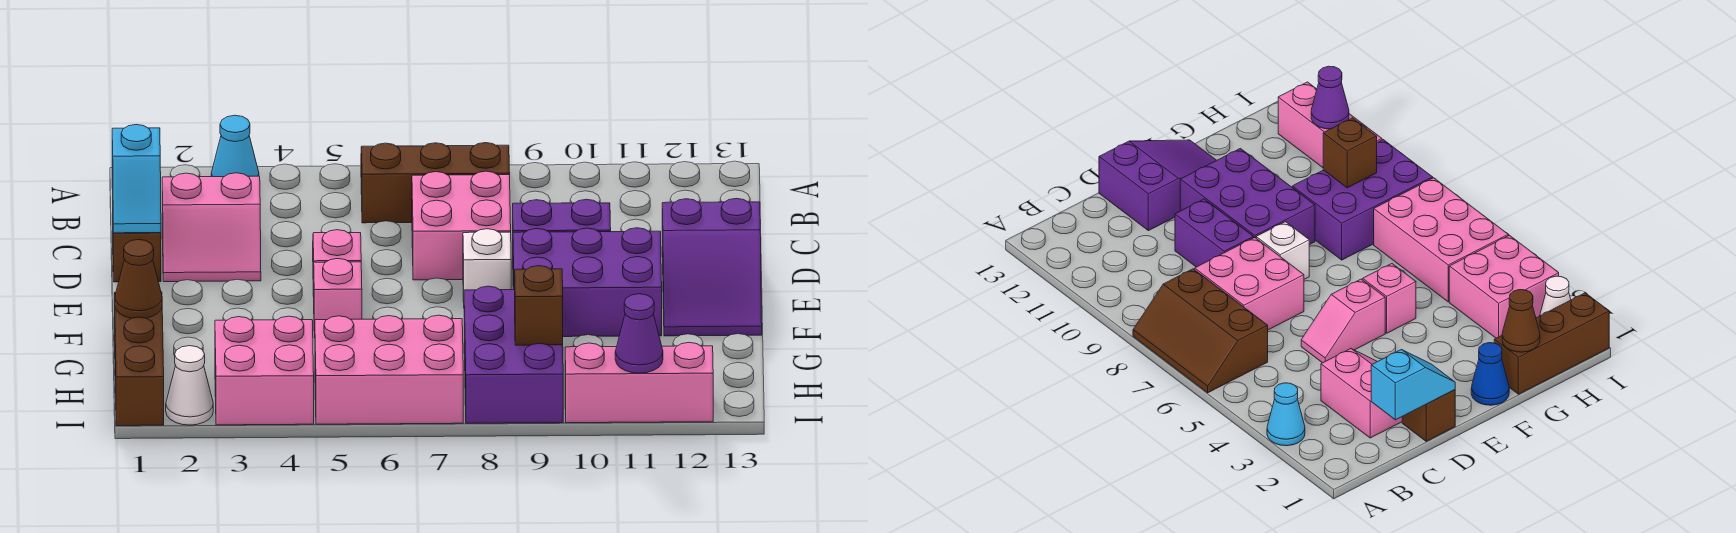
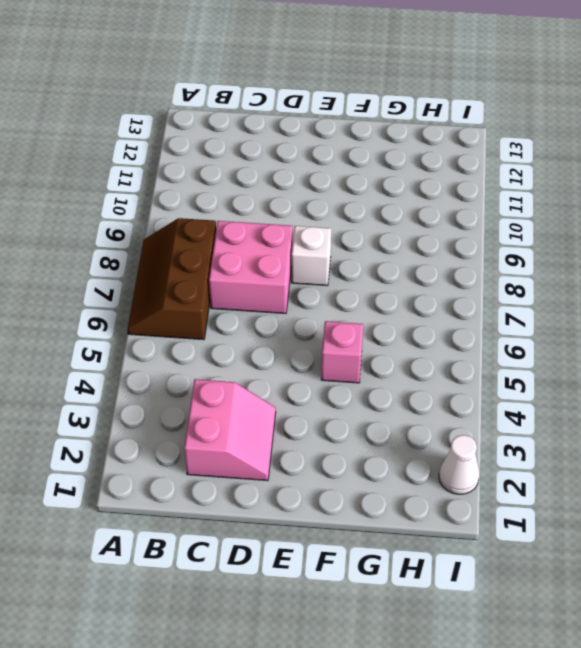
none -> cyan 1x1 cone [211,115,259,177]
none -> brown 1x1 brick [113,233,161,282]
none -> pink 1x2 slope [313,230,361,296]

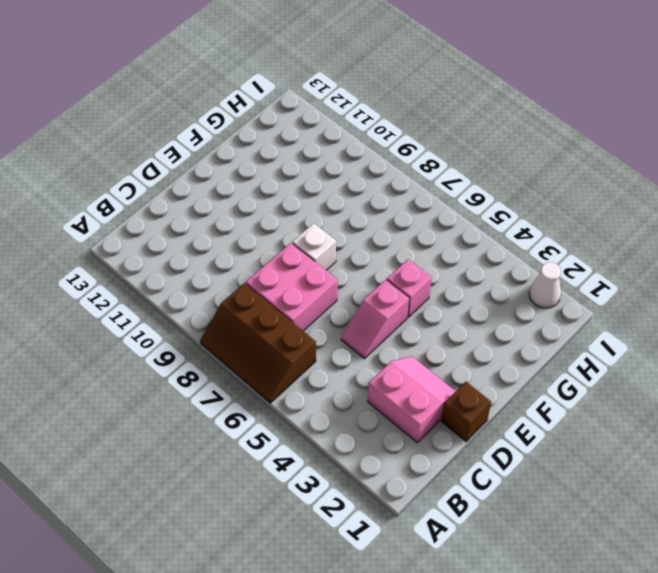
none -> cyan 1x1 cone [211,115,259,177]
none -> purple 1x2 brick [513,199,611,232]
none -> purple 2x3 slope [662,198,762,336]

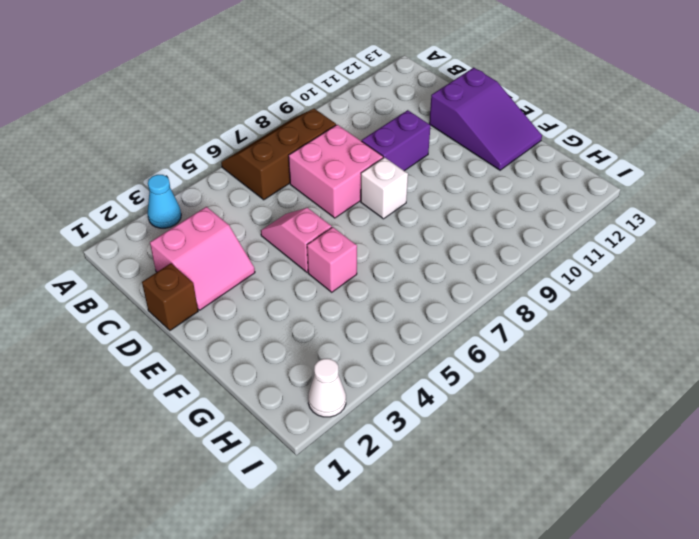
none -> purple 2x3 brick [513,228,662,337]
none -> blue 1x1 cone [1471,343,1509,405]
none -> brown 1x3 brick [114,292,164,426]

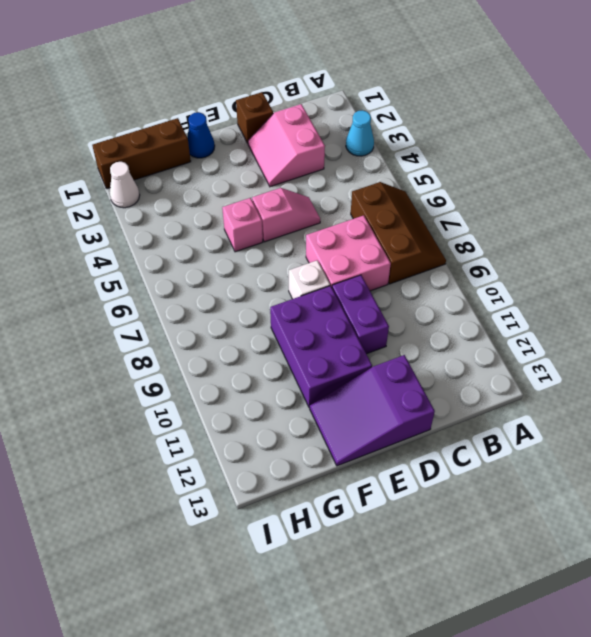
none -> purple 2x3 brick [464,286,563,423]
none -> pink 2x2 brick [215,316,314,425]
none -> pink 2x3 brick [315,315,463,424]

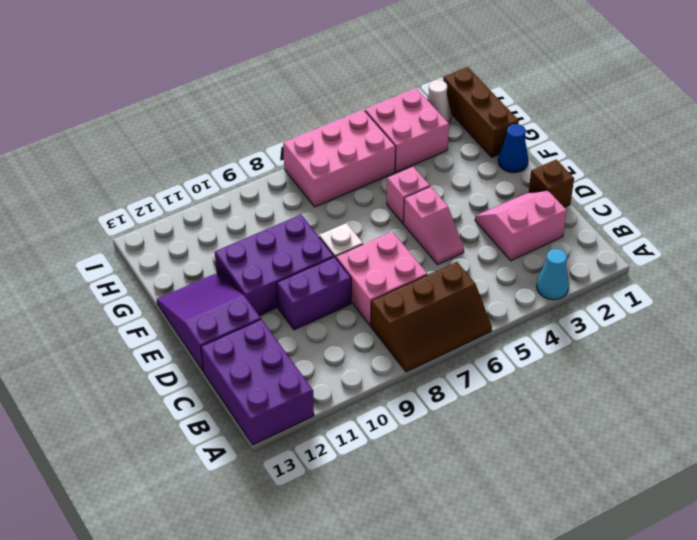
purple 2x3 brick [201,319,314,445] -> purple 2x3 brick moved to [464,286,563,423]
none -> pink 1x3 brick [565,343,713,423]
none -> cyan 1x2 slope [112,125,161,233]
none -> brown 1x1 cone [115,239,162,318]

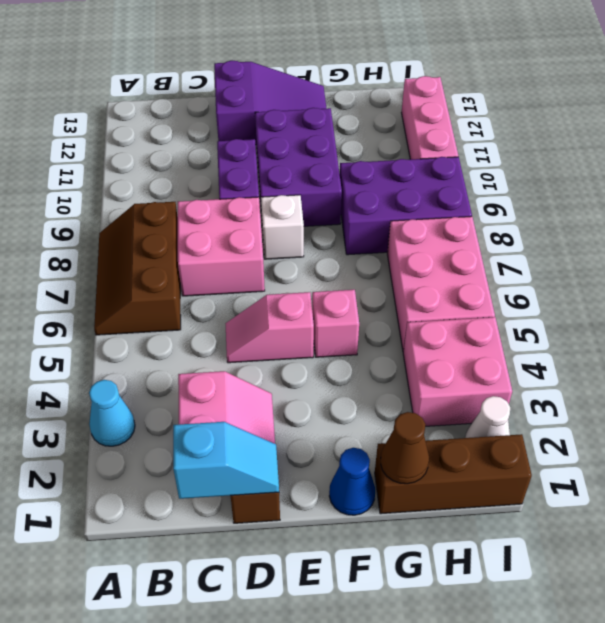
none -> brown 1x1 brick [515,266,563,345]
none -> purple 1x1 cone [615,294,663,373]

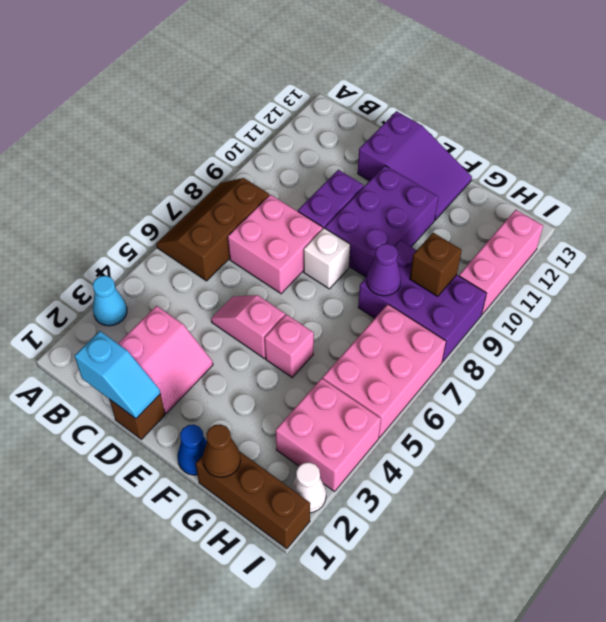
purple 1x1 cone [367,244,401,296] -> purple 1x1 cone moved to [615,294,663,373]

